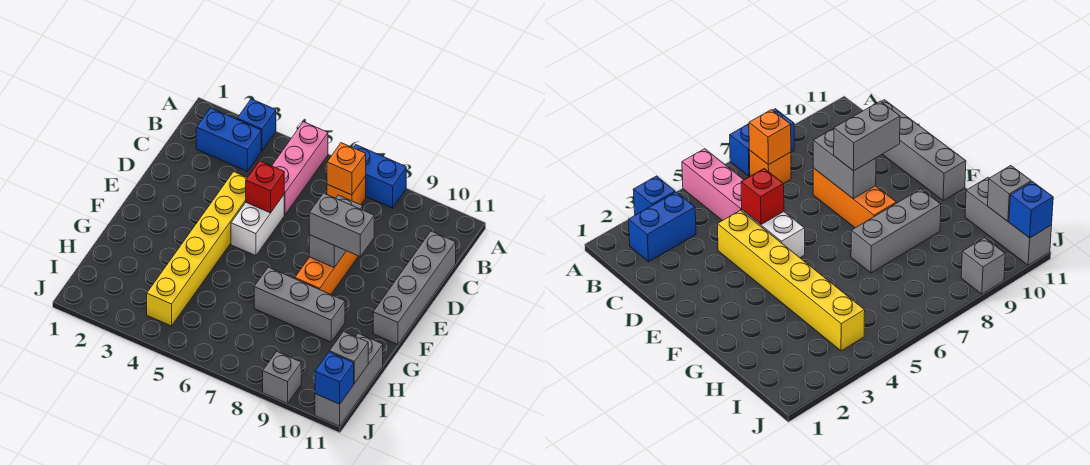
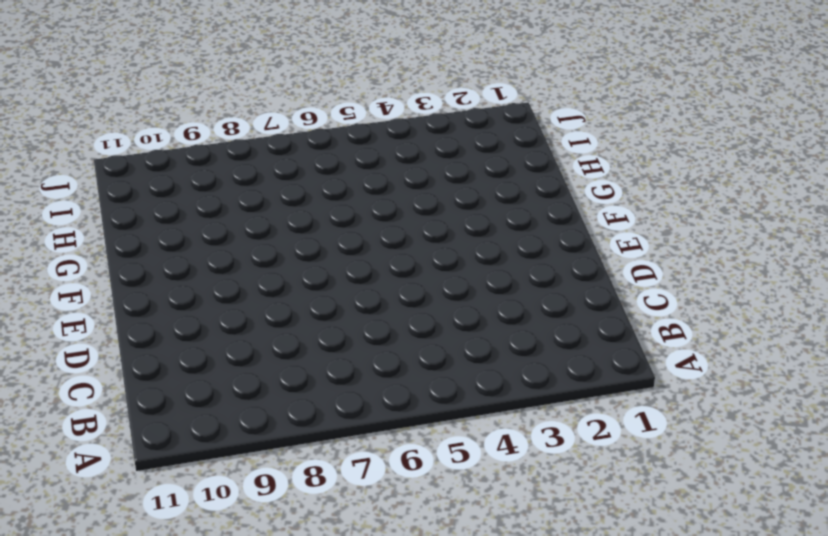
none -> blue 1x1 brick [237,99,276,151]
none -> pink 1x3 brick [272,122,328,215]
none -> blue 1x2 brick [353,145,406,208]

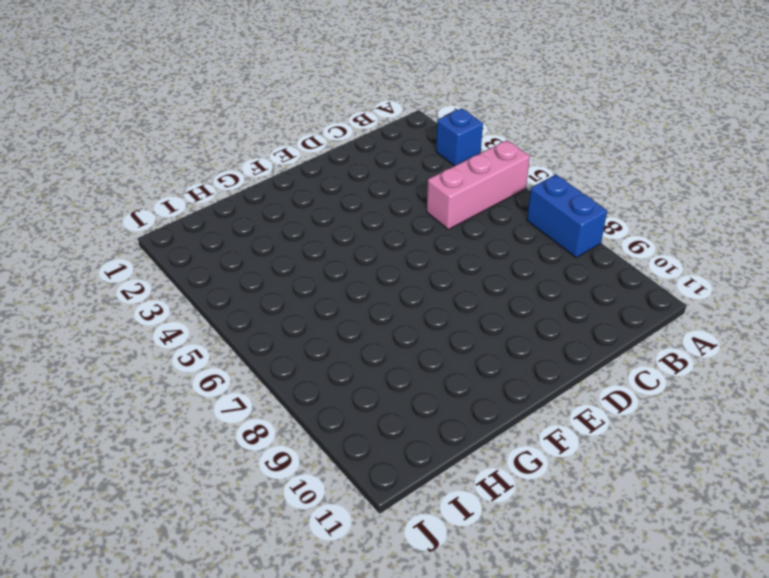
none -> blue 1x2 brick [196,108,261,171]
none -> orange 1x1 brick [327,176,366,205]
none -> grey 1x4 brick [373,231,456,345]

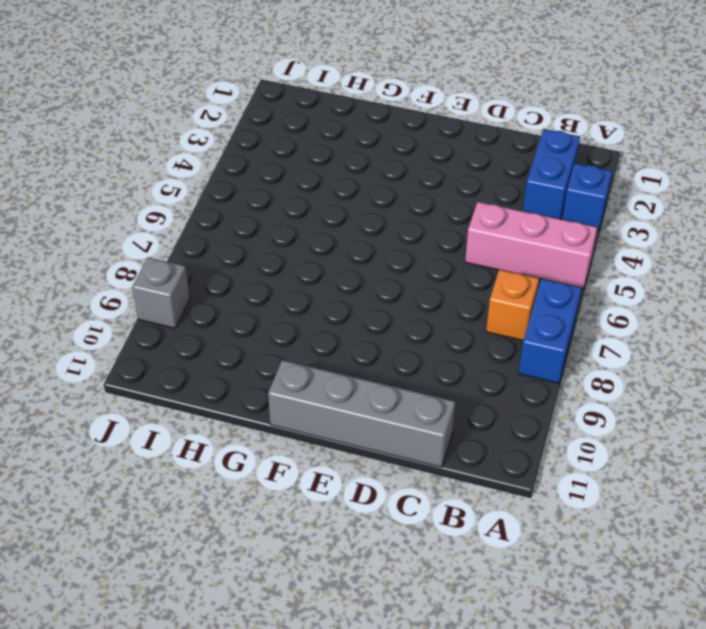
none -> yellow 1x6 brick [147,172,247,326]
none -> white 1x2 brick [231,195,284,256]
none -> orange 1x3 brick [295,251,358,294]

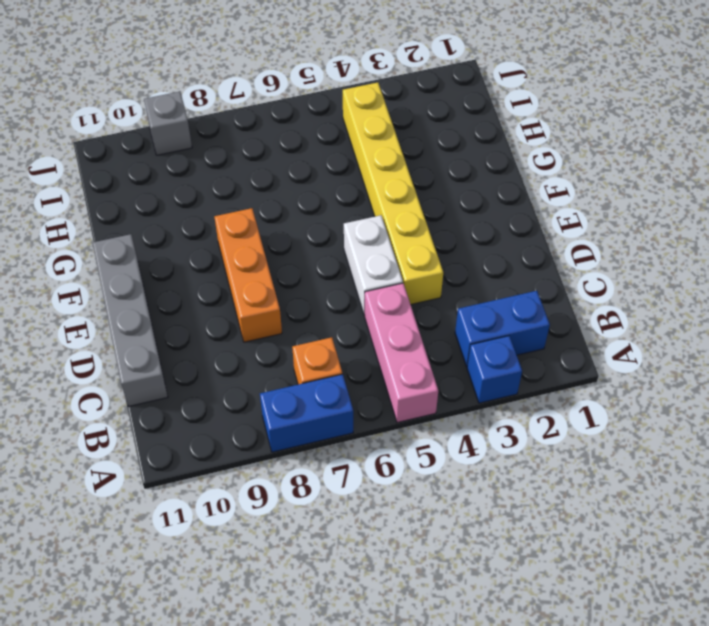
none -> grey 1x3 brick [254,267,345,342]
none -> grey 1x3 brick [315,333,383,426]
none -> orange 1x1 brick [327,143,366,195]

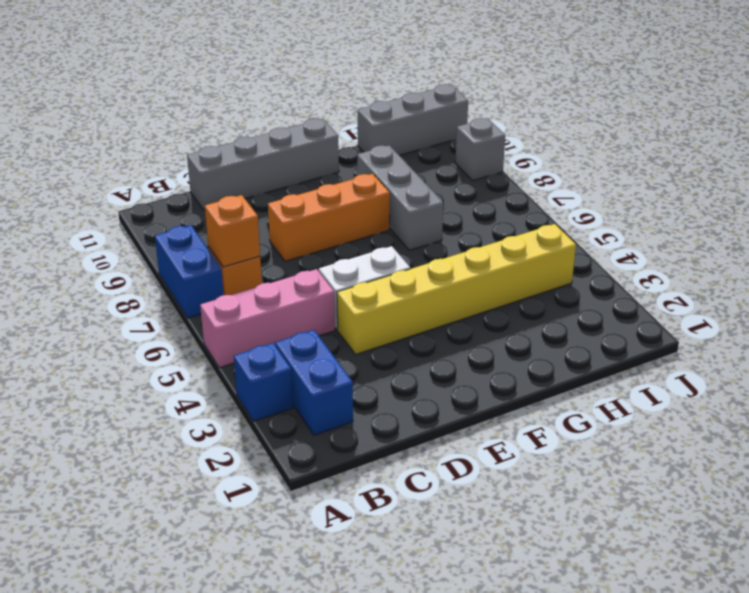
none -> red 1x1 brick [246,161,284,213]
none -> grey 1x2 brick [309,195,363,267]
none -> grey 1x1 brick [330,332,368,383]

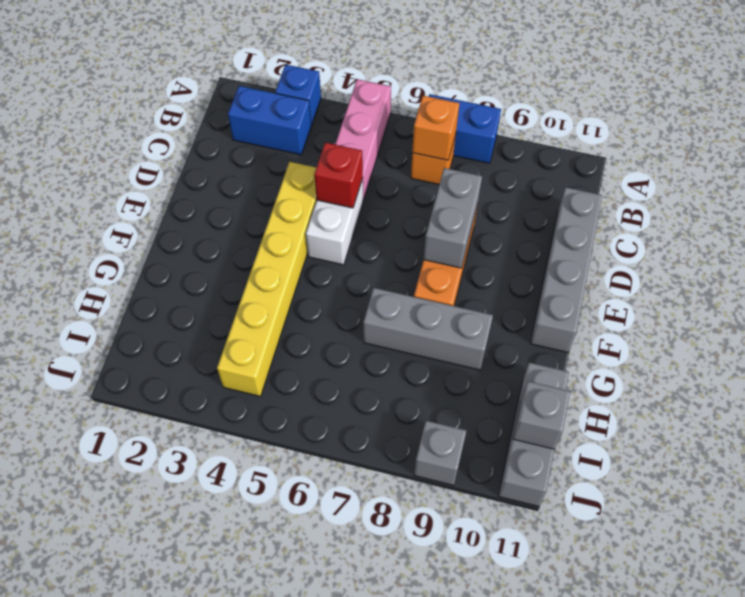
none -> blue 1x1 brick [315,352,354,404]
none -> grey 1x2 brick [309,193,374,256]

